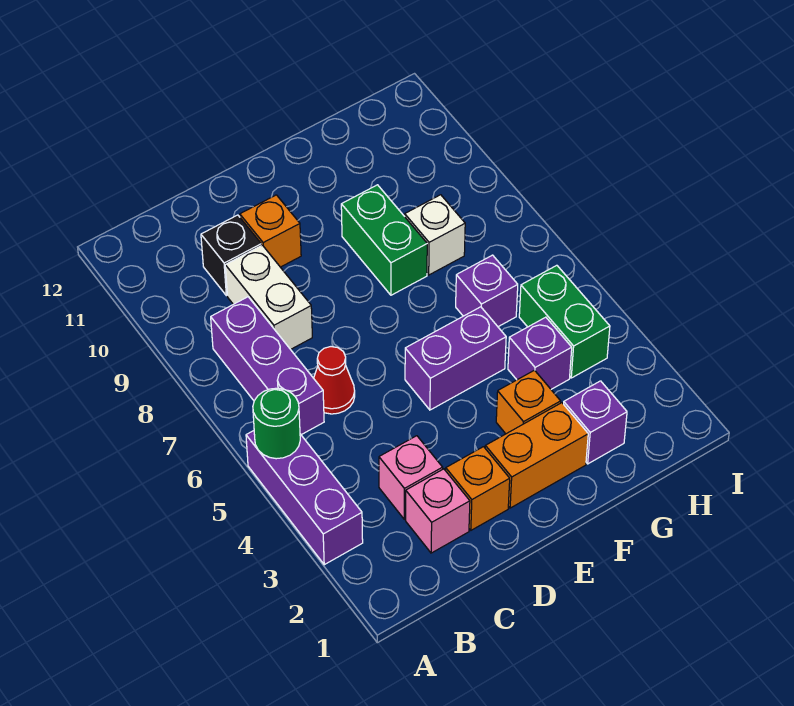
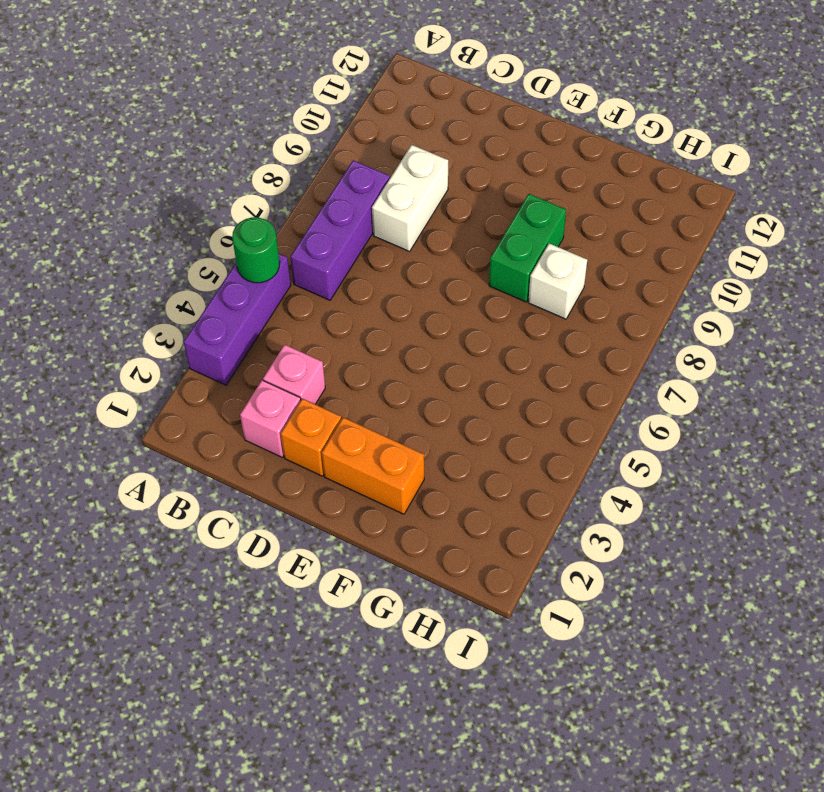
none -> red 1x1 cone [314,347,355,414]
none -> black 1x1 brick [201,215,261,296]
none -> orange 1x1 brick [240,195,301,267]

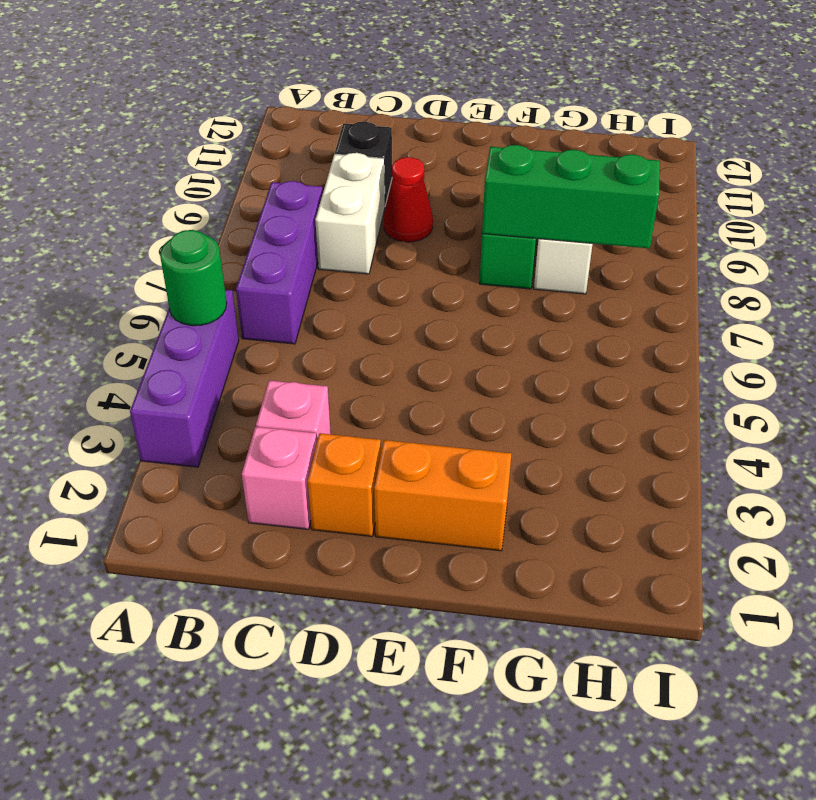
red 1x1 cone [384,157,433,242] -> red 1x1 cone moved to [314,347,355,414]
green 1x3 brick [482,145,660,248] -> none
none -> orange 1x1 brick [240,195,301,267]
none -> purple 1x2 brick [405,307,506,410]
none -> orange 1x1 brick [496,370,561,434]

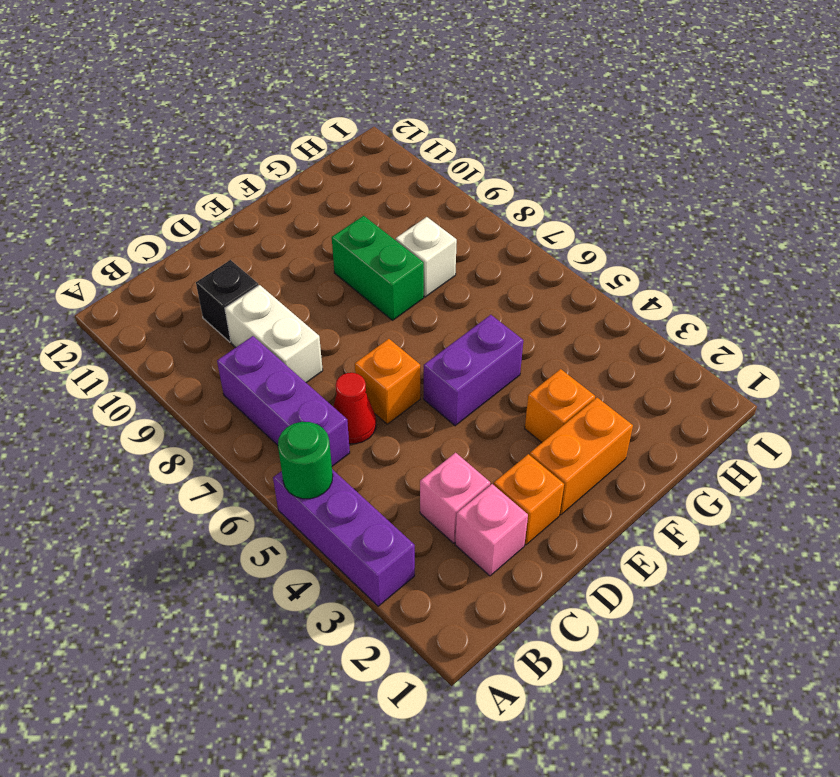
orange 1x1 brick [355,339,420,424] -> orange 1x1 brick moved to [240,195,301,267]
none -> purple 1x1 brick [564,381,627,464]
none -> purple 1x1 brick [508,317,572,389]
none -> purple 1x1 brick [456,255,518,327]

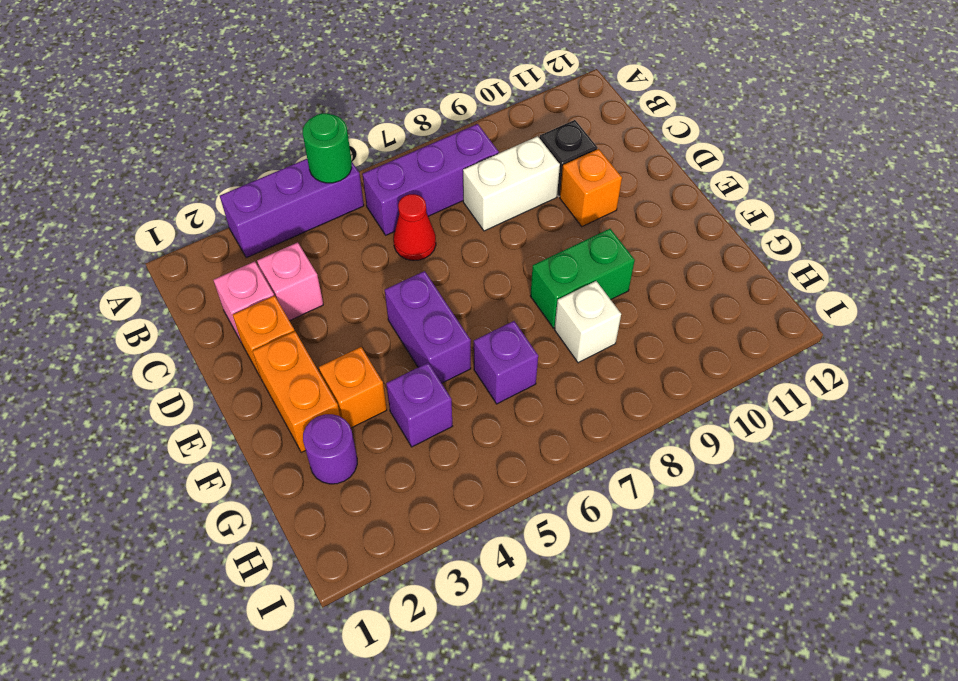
purple 1x1 round brick [303,414,357,484] -> purple 1x1 brick [564,381,627,464]
none -> green 1x2 brick [519,265,610,378]

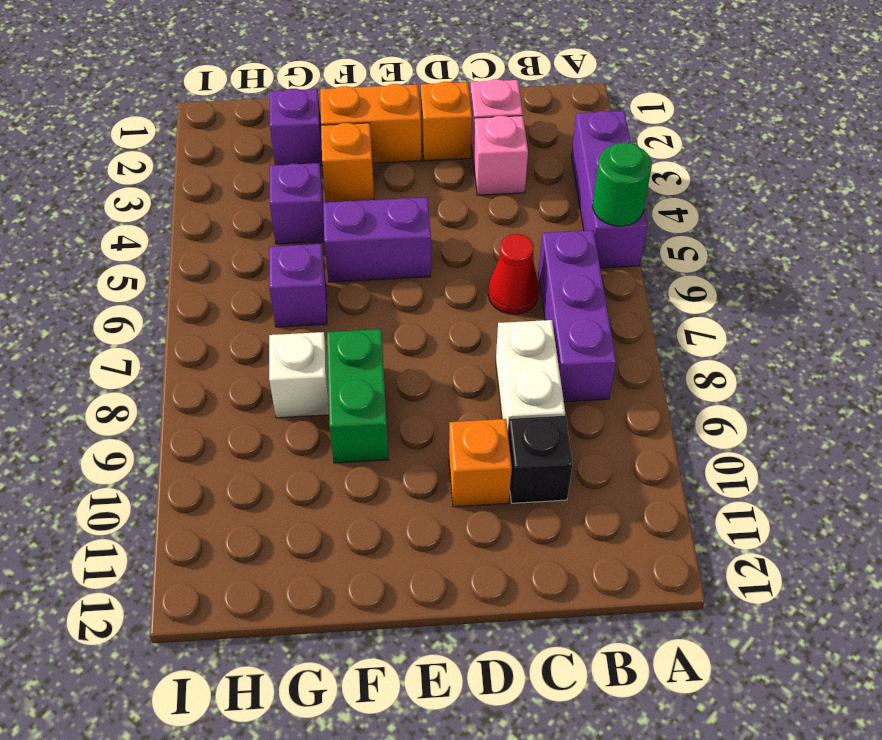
none -> green 1x2 brick [519,265,610,378]

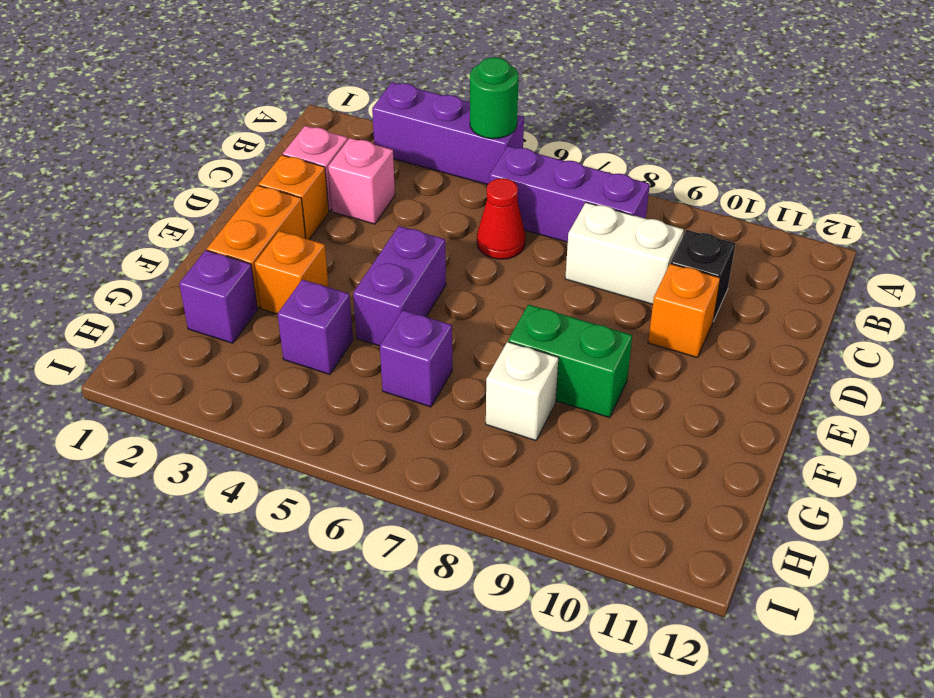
none -> green 1x2 brick [519,265,610,378]

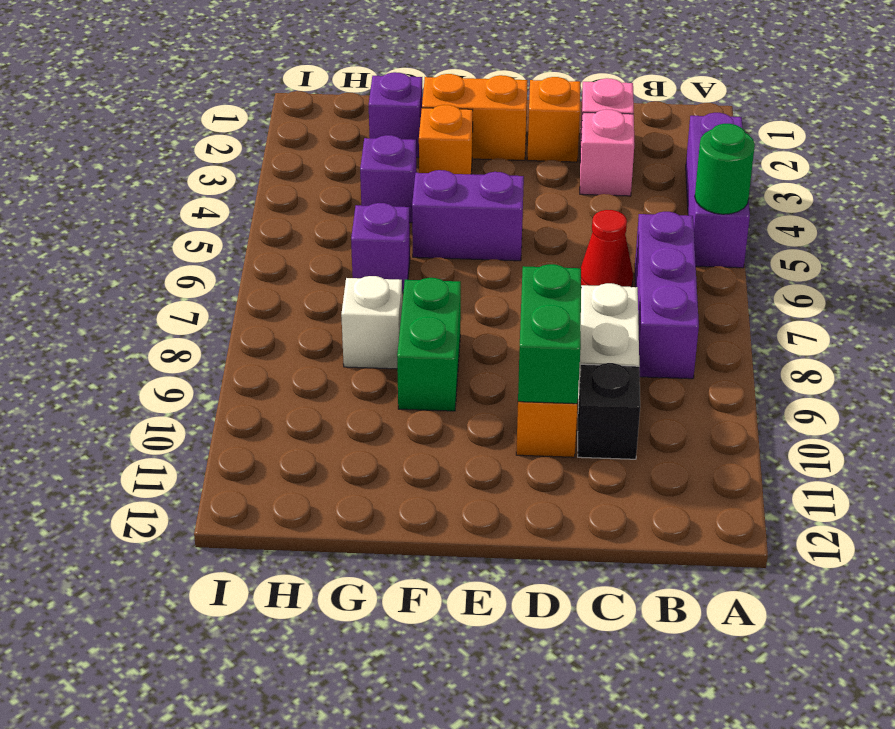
green 1x2 brick [518,264,581,404] -> green 1x2 brick moved to [519,265,610,378]

